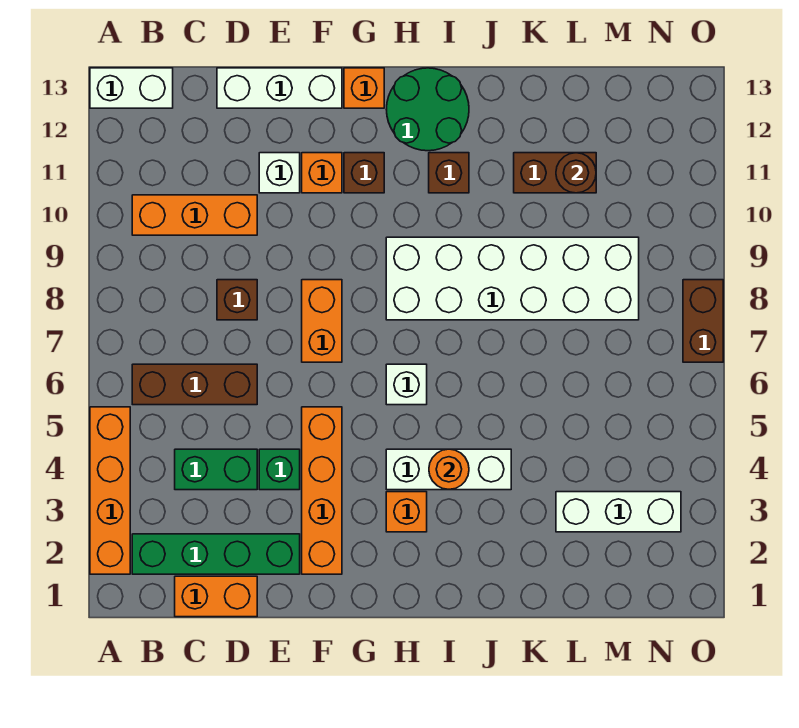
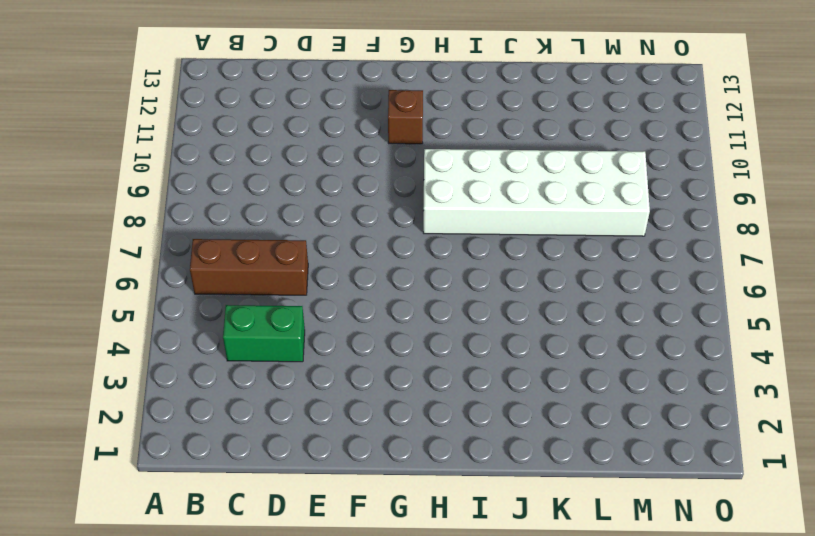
none -> orange 1x4 brick [90,407,130,574]
none -> white 1x2 brick [90,68,173,108]
none -> green 1x4 brick [132,534,300,574]

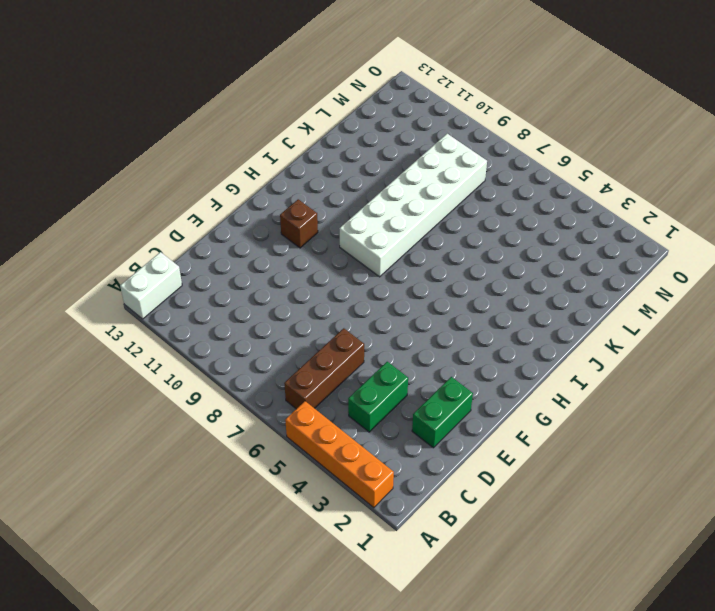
green 1x2 brick [412,377,473,448] -> green 1x4 brick [132,534,300,574]
none -> orange 1x3 brick [132,195,257,235]
none -> orange 1x2 brick [175,576,257,617]
none -> brown 1x1 brick [217,280,257,320]

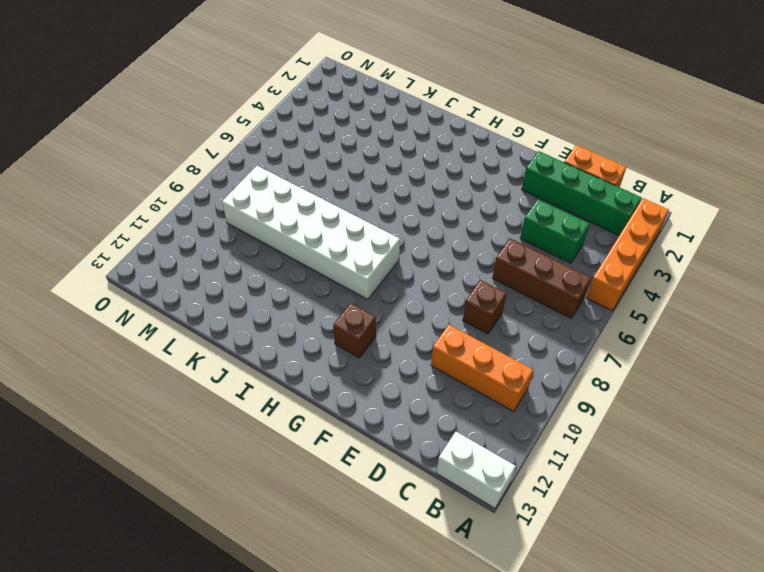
none -> white 1x3 brick [217,68,342,108]
none -> green 1x1 brick [259,449,300,490]
none -> white 1x1 brick [259,153,300,193]

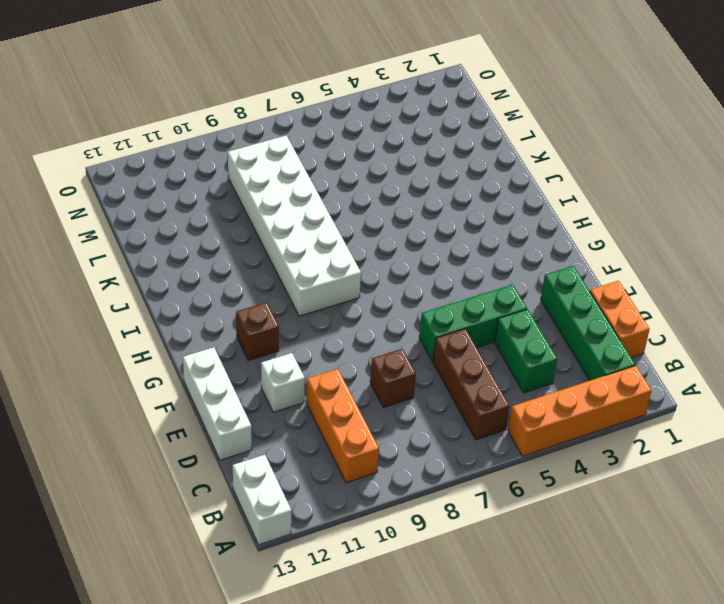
green 1x3 brick [419,285,527,362] -> green 1x1 brick [259,449,300,490]
none -> orange 1x4 brick [302,407,342,574]
none -> orange 1x2 brick [302,280,342,362]
none -> orange 1x1 brick [302,153,342,193]

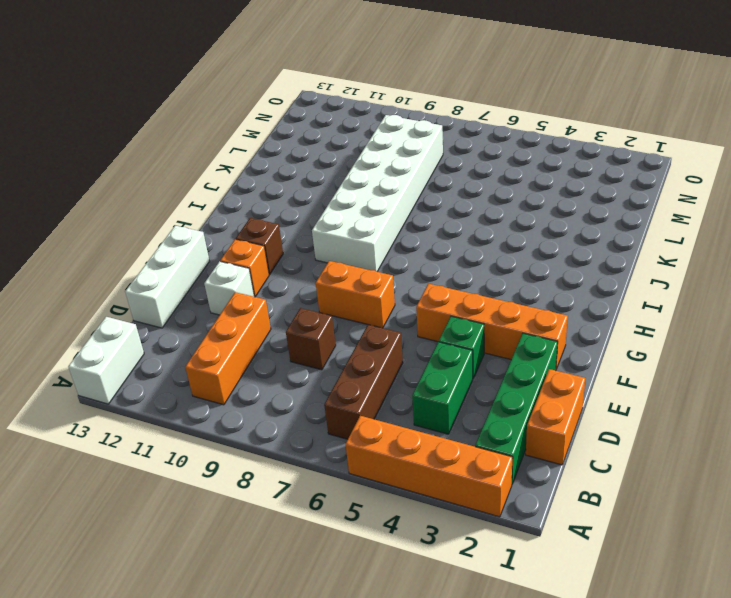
none -> orange 1x1 brick [344,68,384,108]
none -> orange 1x1 brick [386,492,427,532]
none -> white 1x3 brick [386,449,511,490]

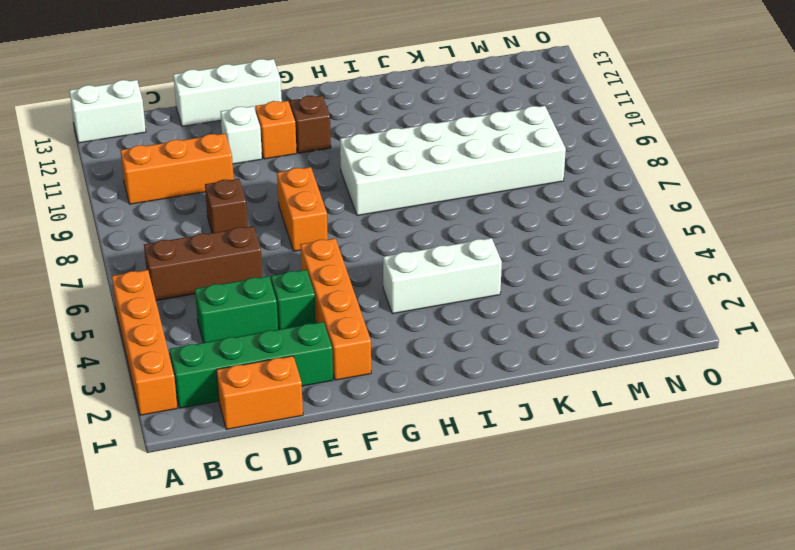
none -> orange 1x1 brick [344,68,384,108]
none -> orange 1x1 brick [386,492,427,532]
none -> white 1x1 brick [386,364,427,405]

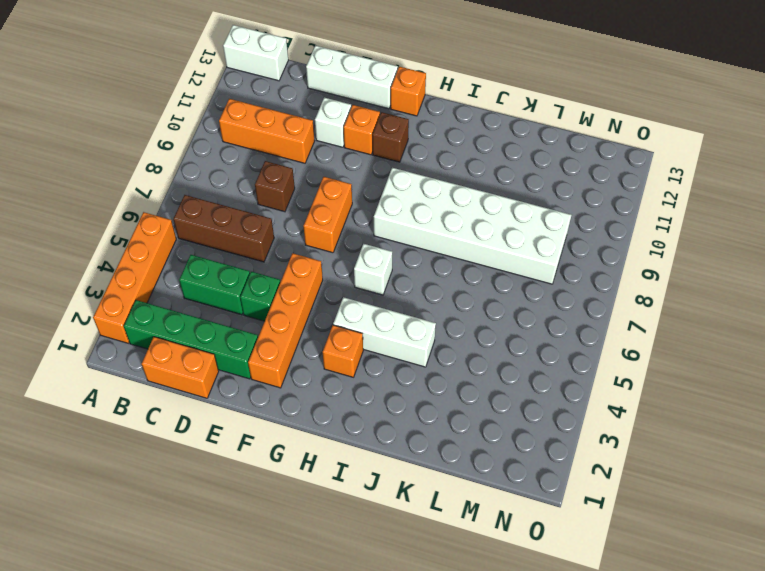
none -> green 2x2 round brick [386,68,469,151]
none -> brown 1x1 brick [429,153,469,193]
none -> brown 1x2 brick [514,153,596,193]

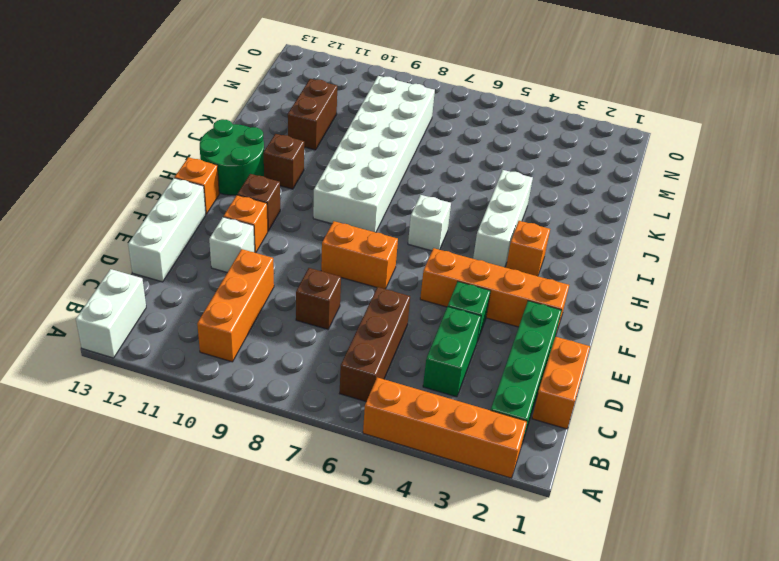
none -> white 1x3 brick [556,492,681,532]
none -> brown 1x2 brick [683,280,723,362]
none -> orange 1x1 round brick [429,449,469,489]

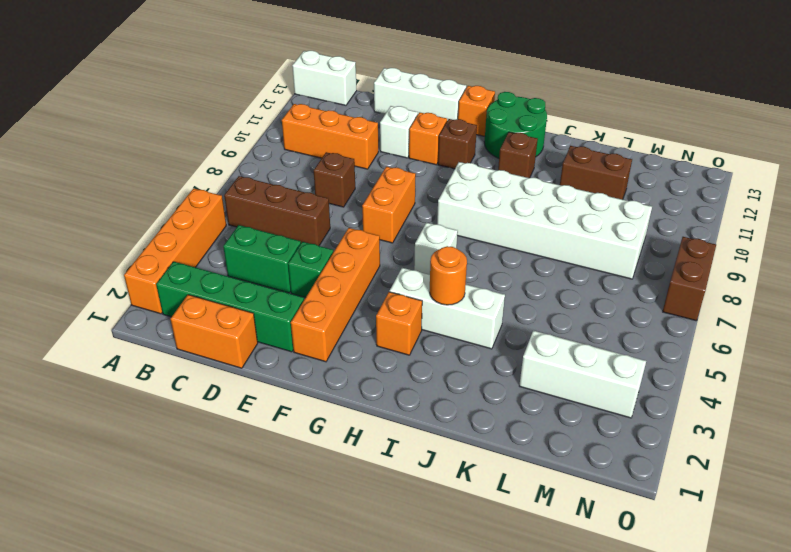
none -> brown 1x1 round brick [556,153,596,193]

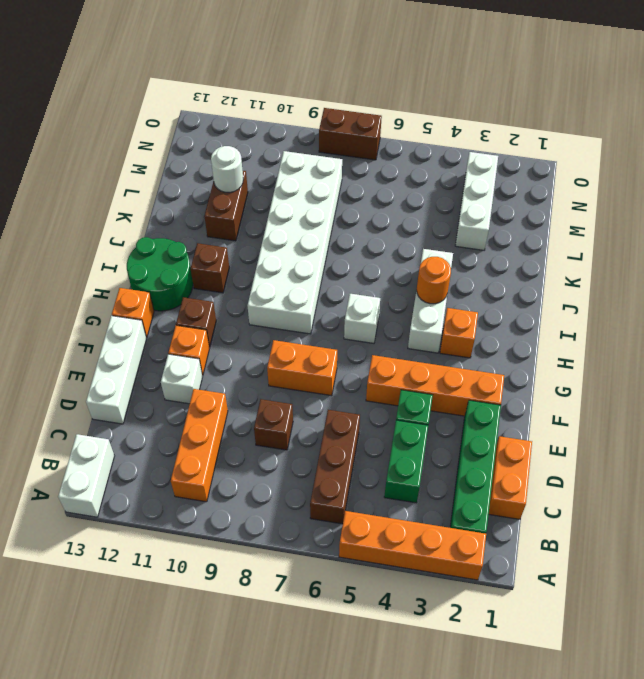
white 1x1 round brick [211,146,243,192] -> brown 1x1 round brick [556,153,596,193]

